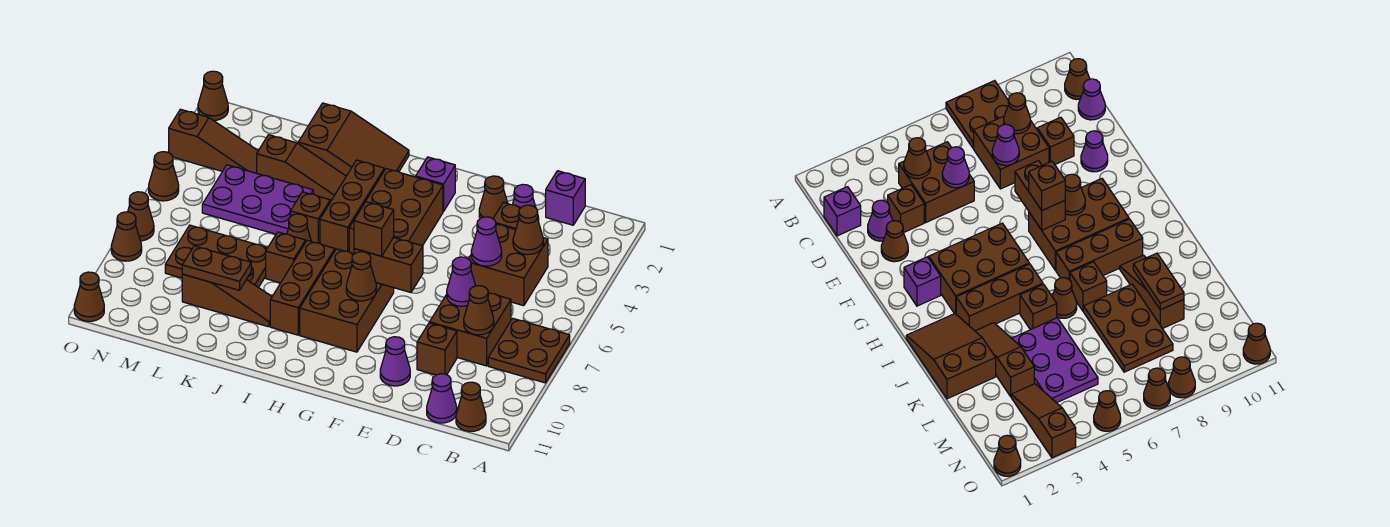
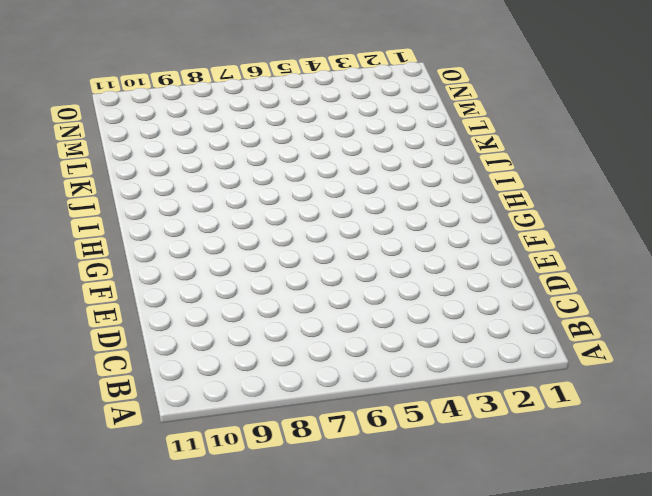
none -> brown 2x2 plate [488,318,570,383]
none -> brown 1x1 cone [456,382,486,431]
none -> purple 1x1 brick [546,171,585,225]
none -> brown 2x2 brick [469,224,548,306]

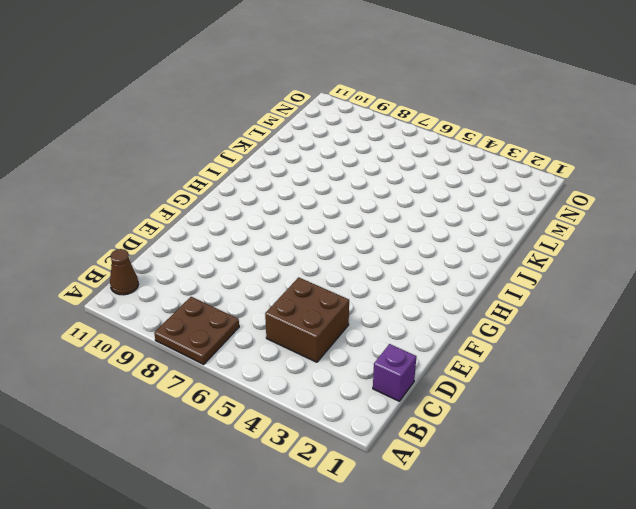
none -> brown 2x2 brick [430,293,511,366]
none -> purple 1x1 cone [427,374,457,423]
none -> purple 1x1 cone [512,184,539,220]
none -> brown 1x1 brick [493,202,521,230]

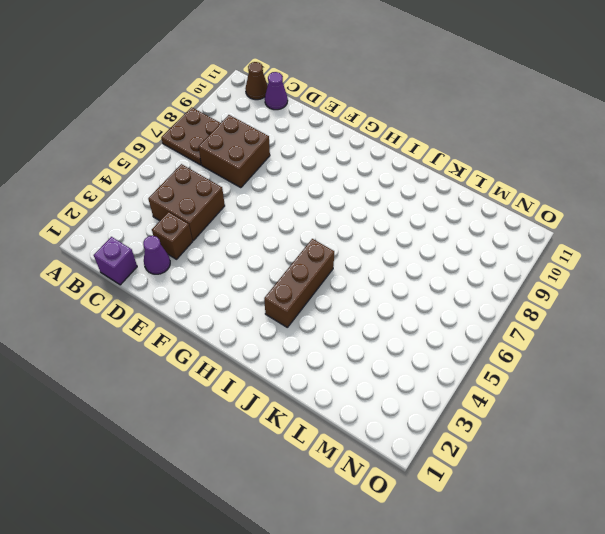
none -> brown 1x1 brick [417,323,457,375]
none -> brown 1x1 cone [479,176,508,219]
none -> purple 1x1 cone [380,337,410,386]
none -> purple 1x1 brick [416,157,455,212]

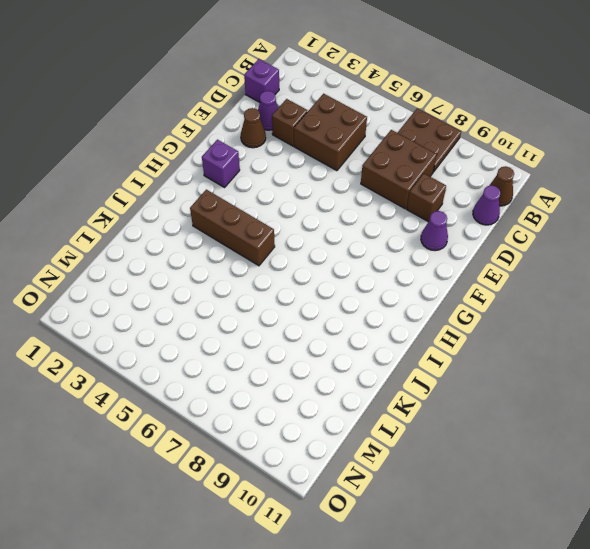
none -> brown 2x3 brick [349,169,443,254]
none -> brown 2x3 brick [300,249,394,352]
none -> brown 2x3 slope [298,103,409,176]
none -> brown 1x3 brick [270,241,335,335]

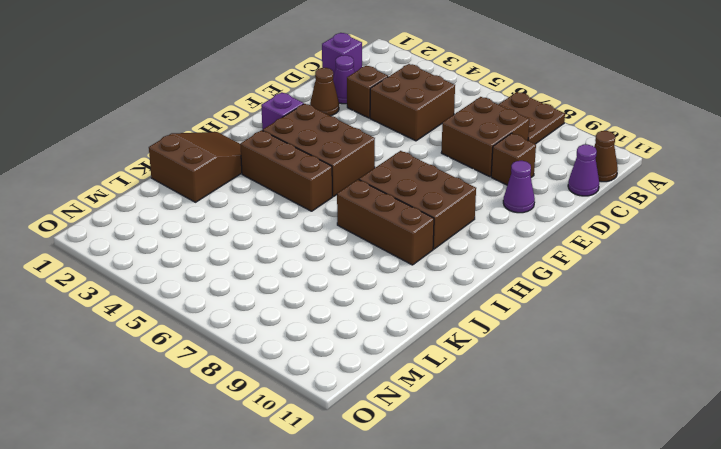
none -> brown 1x3 slope [257,135,346,202]
none -> brown 1x1 brick [291,192,330,243]
none -> brown 1x1 cone [287,214,311,241]
none -> brown 1x1 brick [266,232,306,283]

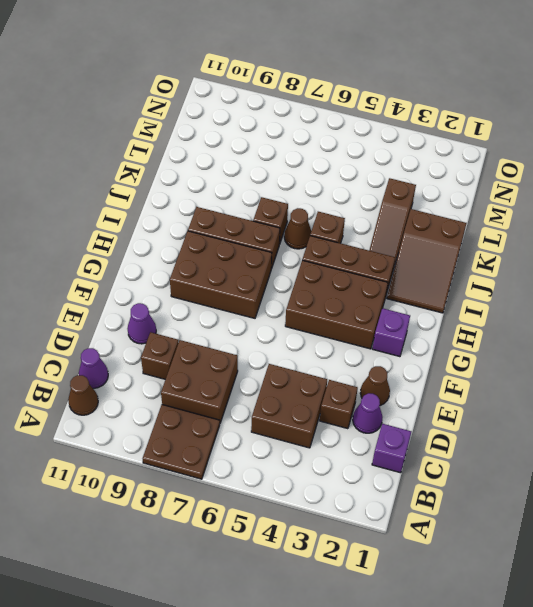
none -> brown 1x3 slope [182,274,272,327]
none -> purple 2x3 plate [202,165,313,234]
none -> brown 2x3 plate [165,225,267,288]
none -> brown 1x3 slope [169,109,258,173]

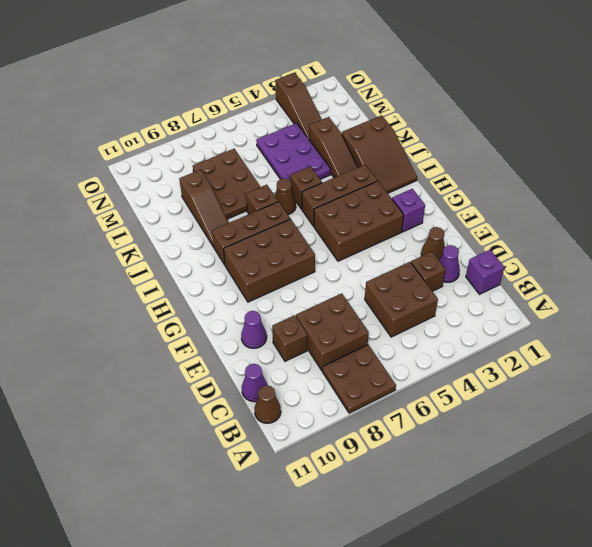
none -> brown 1x1 cone [198,71,228,121]
none -> brown 1x1 cone [149,152,179,201]
none -> brown 1x1 cone [128,192,154,241]
none -> brown 1x1 cone [111,212,142,261]

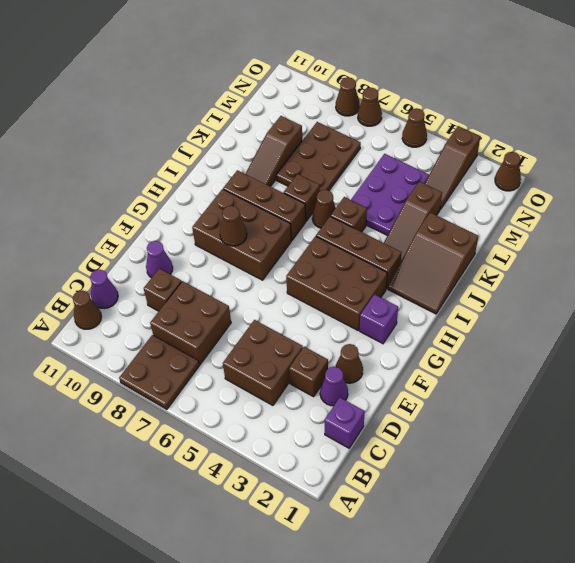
none -> brown 1x1 cone [74,272,104,321]
none -> brown 1x1 cone [513,205,543,255]
none -> brown 1x1 cone [464,286,494,335]
none -> purple 1x1 cone [471,217,502,266]

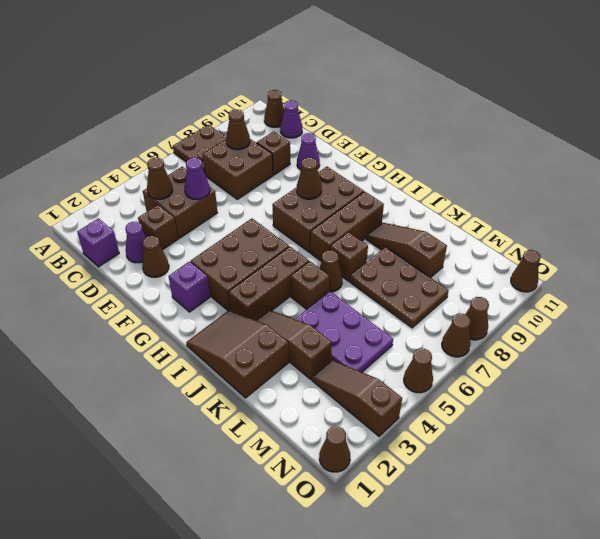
none -> purple 1x1 cone [447,257,476,306]
none -> brown 1x2 brick [354,238,423,292]
none -> brown 1x2 plate [182,246,251,290]
none -> brown 1x1 brick [354,202,394,256]

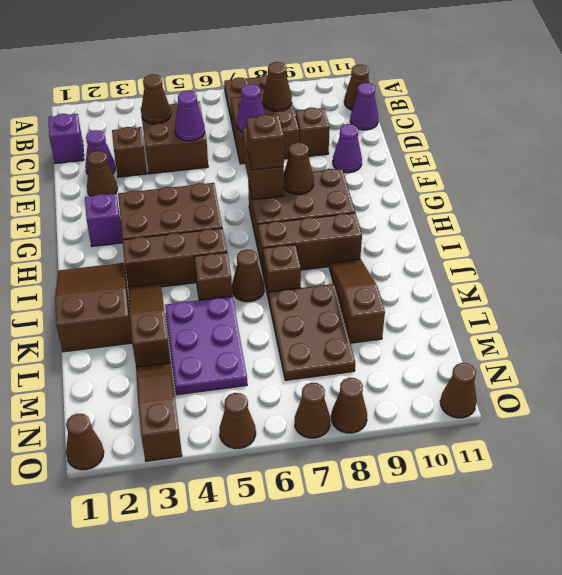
none -> brown 1x2 plate [182,246,251,290]

